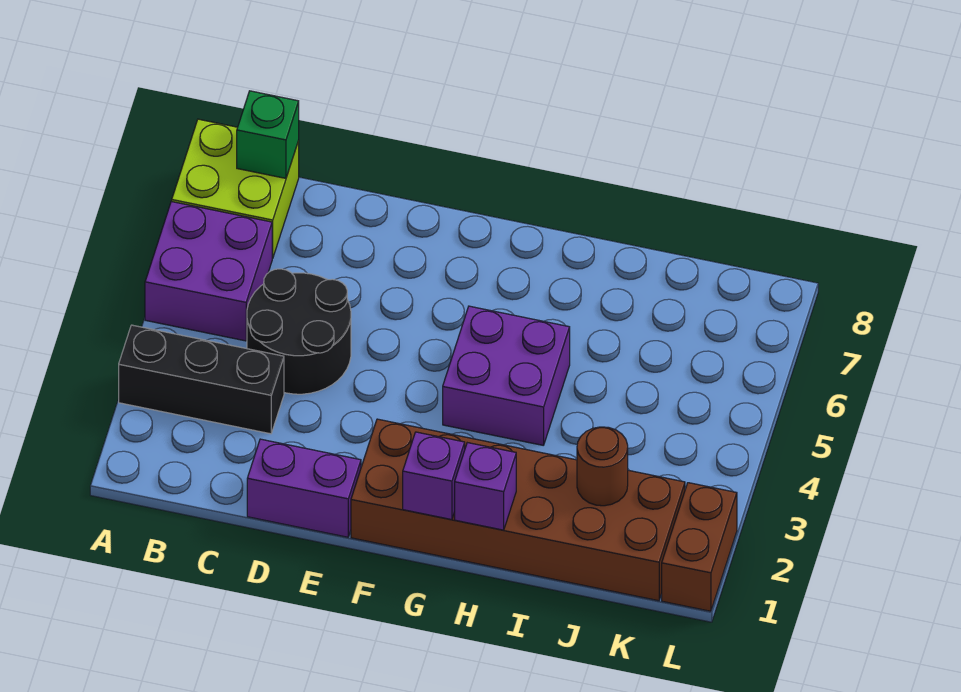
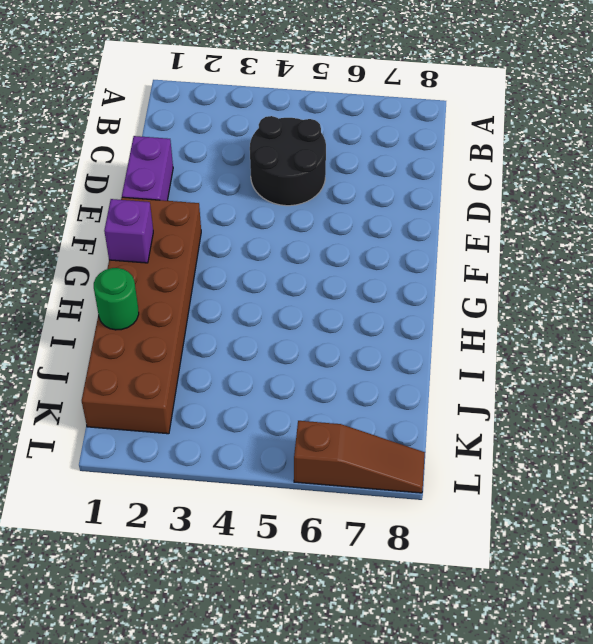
green 1x1 round brick [94,268,139,330] -> none
brown 1x3 slope [294,421,425,493] -> none
none -> black 1x3 brick [119,325,284,434]
none -> purple 2x2 brick [145,201,273,341]
none -> lime 2x2 brick [172,119,299,258]

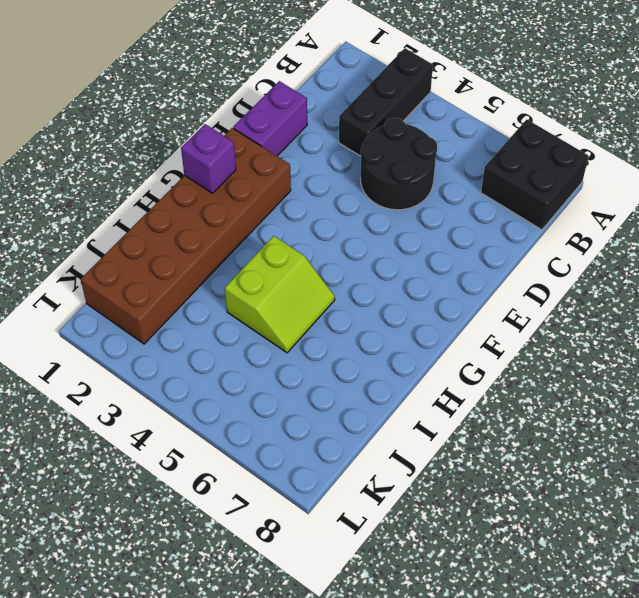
black 2x2 brick [481,119,589,230] -> lime 2x2 brick [172,119,299,258]
lime 2x2 slope [225,236,335,353] -> purple 2x2 brick [443,306,570,445]
none -> purple 2x2 brick [145,201,273,341]
none -> brown 1x2 brick [662,483,737,611]
none -> green 1x1 brick [237,91,299,178]

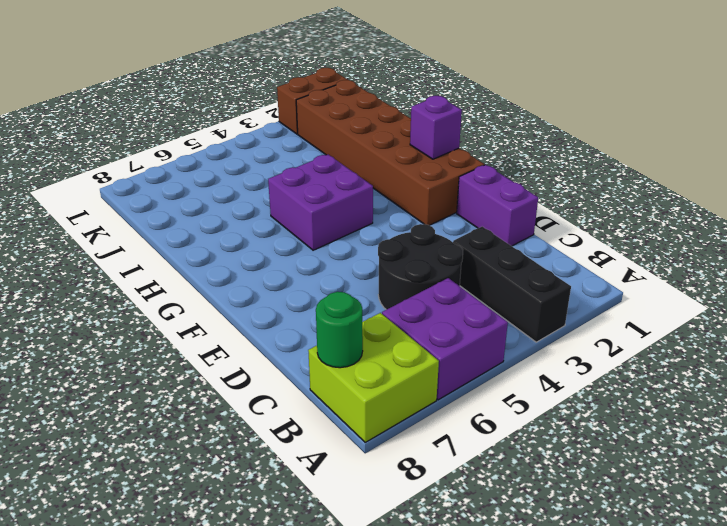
green 1x1 round brick [316,292,363,368] -> green 1x1 brick [237,91,299,178]
none -> purple 1x1 brick [455,443,516,530]
none -> brown 1x1 round brick [577,427,628,506]

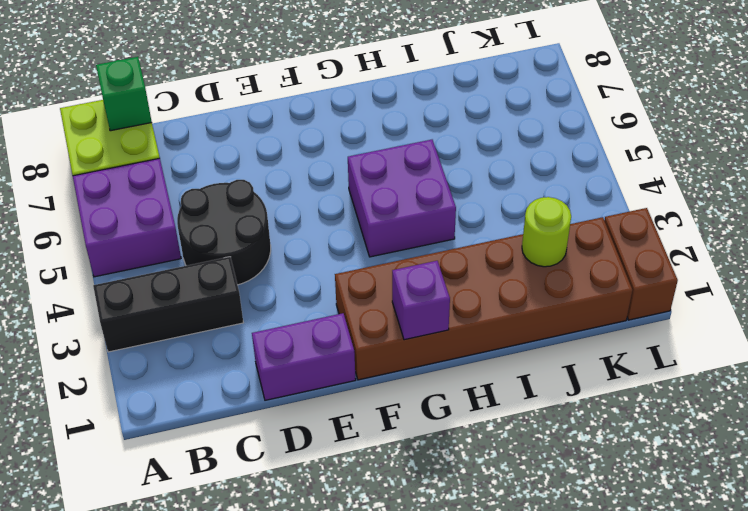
lime 1x1 round brick [522,197,571,267] -> brown 1x1 round brick [577,427,628,506]
none -> purple 1x1 brick [455,443,516,530]

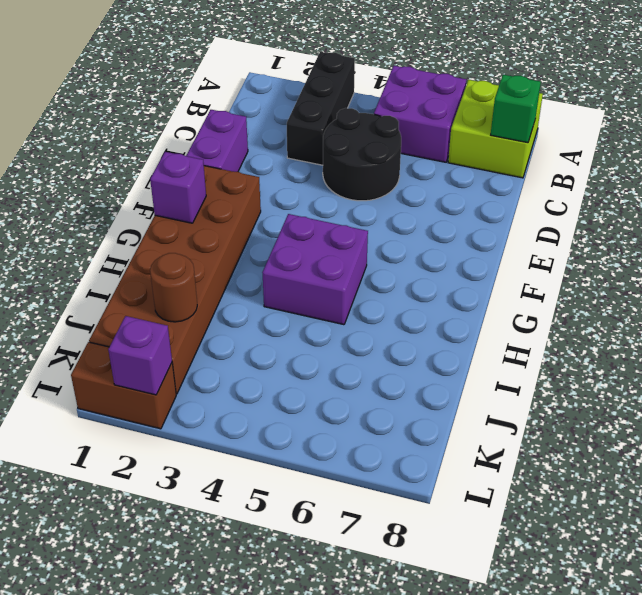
purple 1x1 brick [108,316,172,395] -> purple 1x1 brick moved to [455,443,516,530]

